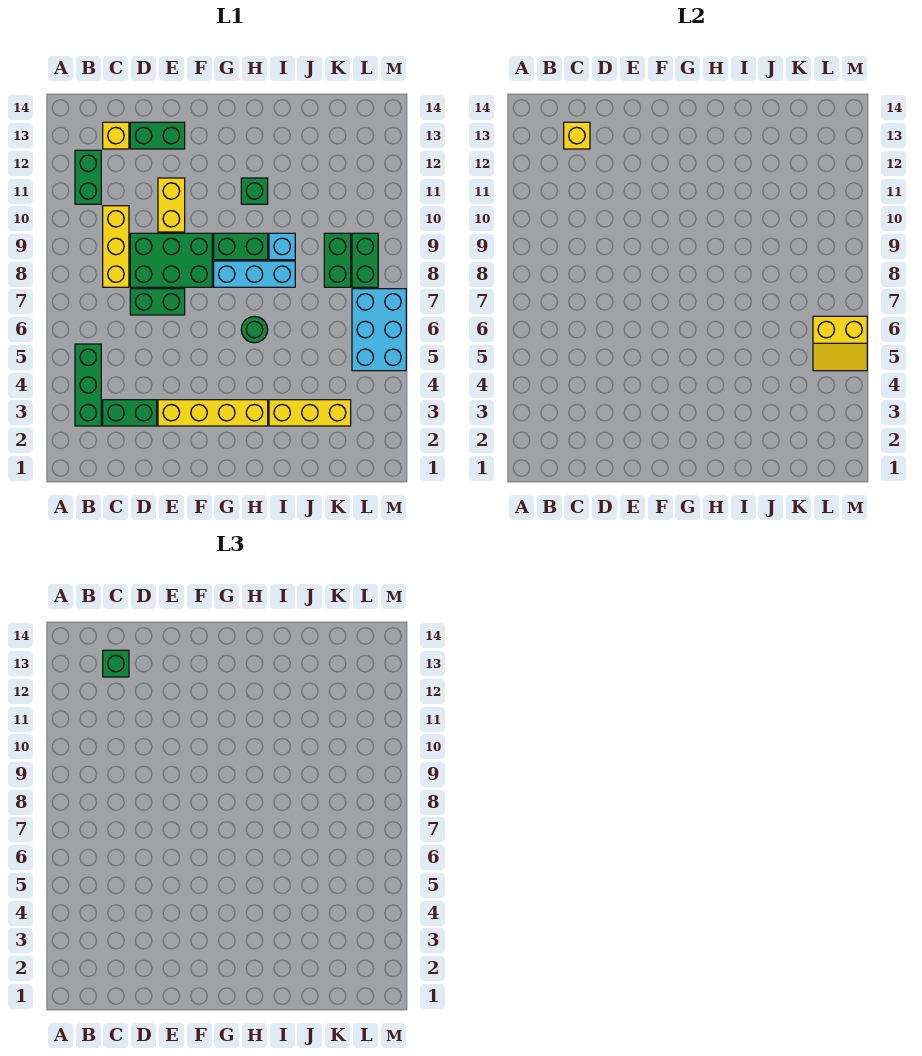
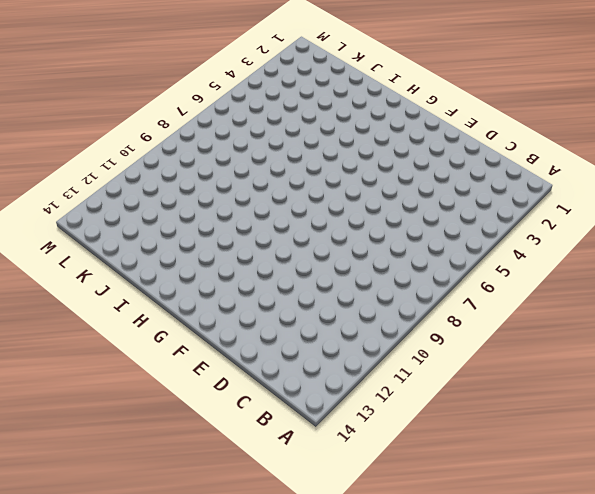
none -> green 1x3 brick [75,344,101,426]
none -> green 1x2 brick [75,150,101,204]
none -> green 1x2 brick [103,400,157,426]

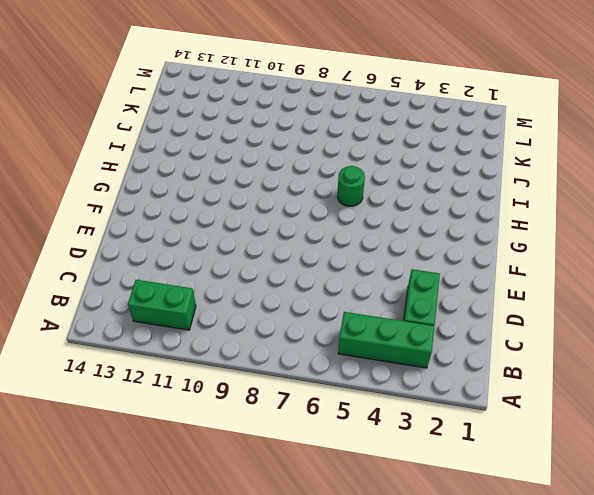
none -> yellow 1x3 brick [103,206,129,287]
none -> yellow 1x1 brick [103,122,129,149]
none -> green 1x2 brick [130,289,185,315]

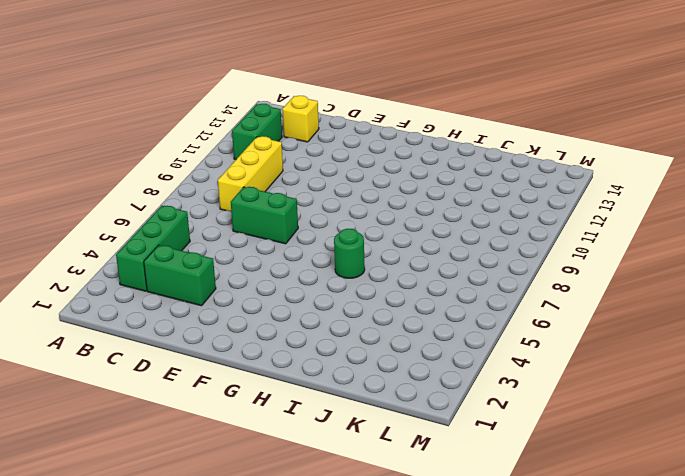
none -> green 2x3 brick [130,233,212,287]
none -> green 1x2 brick [130,122,185,149]
none -> yellow 1x4 brick [158,400,268,426]

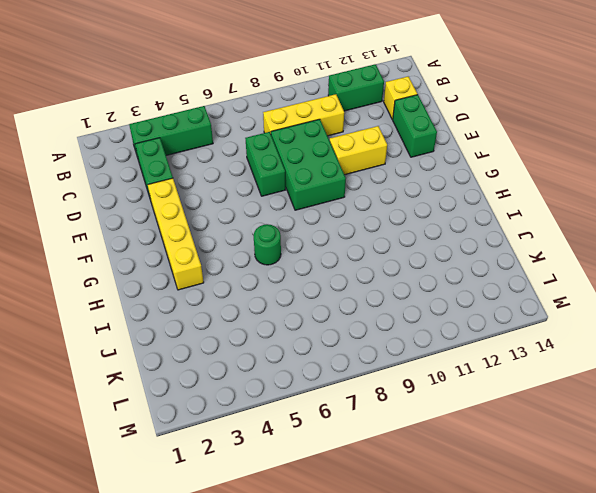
none -> cyan 1x3 brick [214,261,295,287]
none -> green 1x2 brick [214,233,268,260]
none -> green 1x1 brick [241,178,268,204]

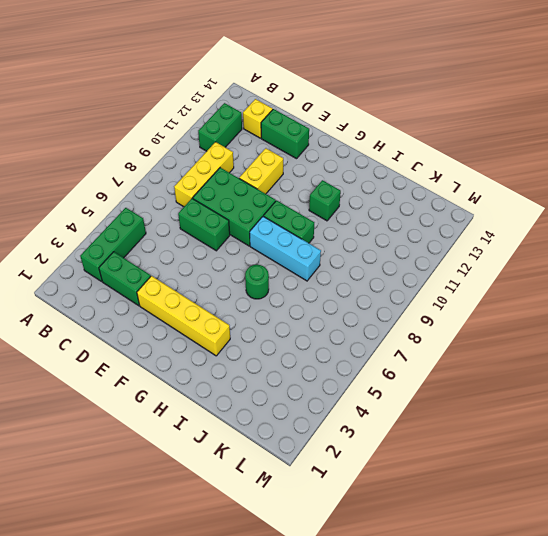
none -> yellow 1x3 brick [269,400,351,426]
none -> cyan 1x1 brick [269,233,295,260]
none -> green 1x2 brick [324,233,351,287]

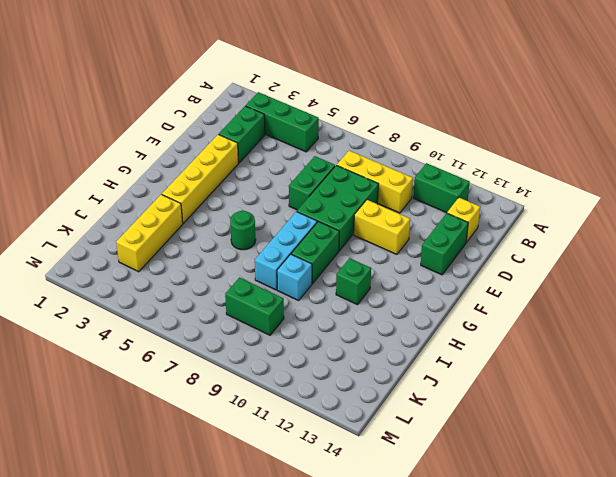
none -> cyan 2x3 brick [352,289,406,371]
none -> green 1x2 brick [352,233,378,287]
none -> yellow 1x1 brick [564,122,590,149]

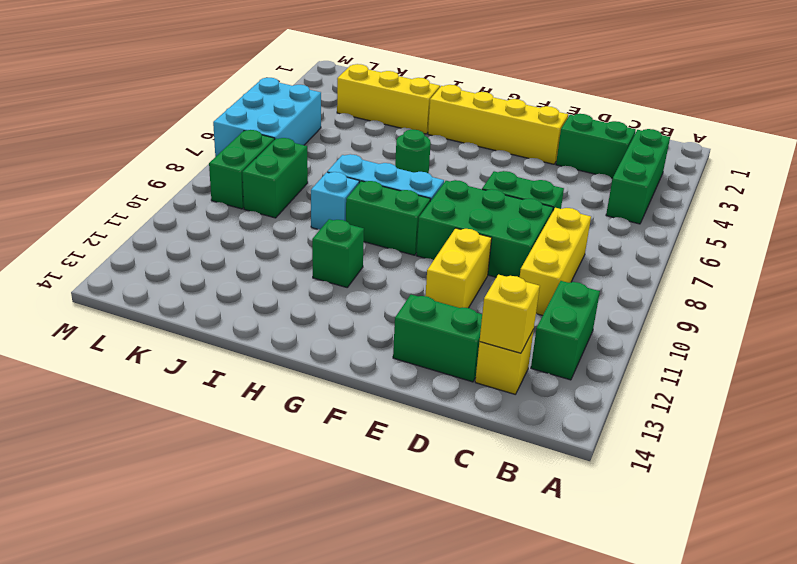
none -> yellow 2x2 slope [813,316,867,371]
none -> green 1x1 brick [103,650,129,677]

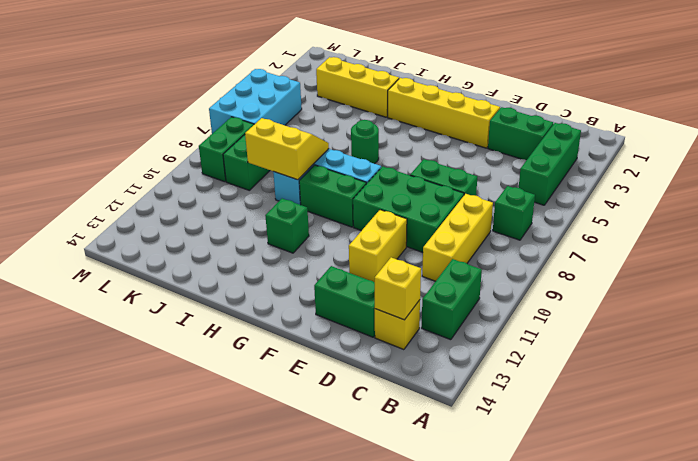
green 1x1 brick [493,186,535,240] -> green 1x1 brick moved to [103,650,129,677]
yellow 2x2 slope [245,118,329,180] -> yellow 2x2 slope moved to [813,316,867,371]

